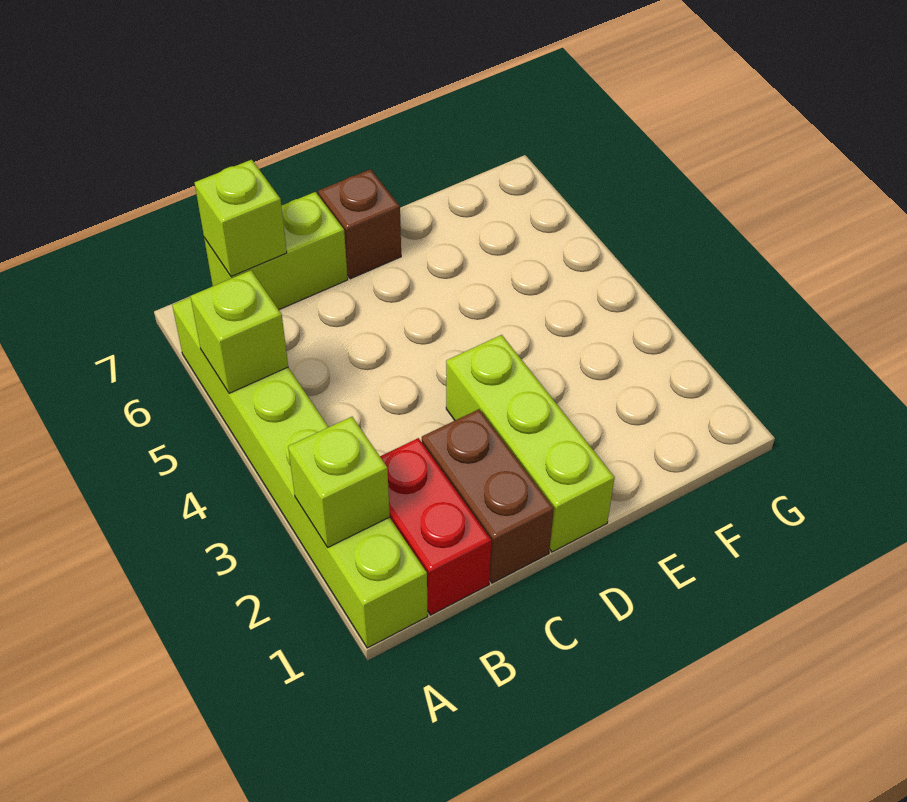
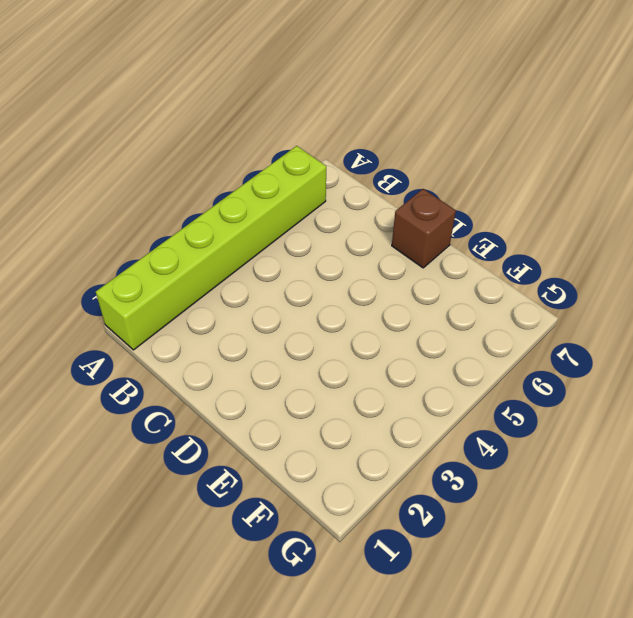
none -> red 1x2 brick [380,438,491,615]
none -> lime 1x2 brick [204,192,348,310]

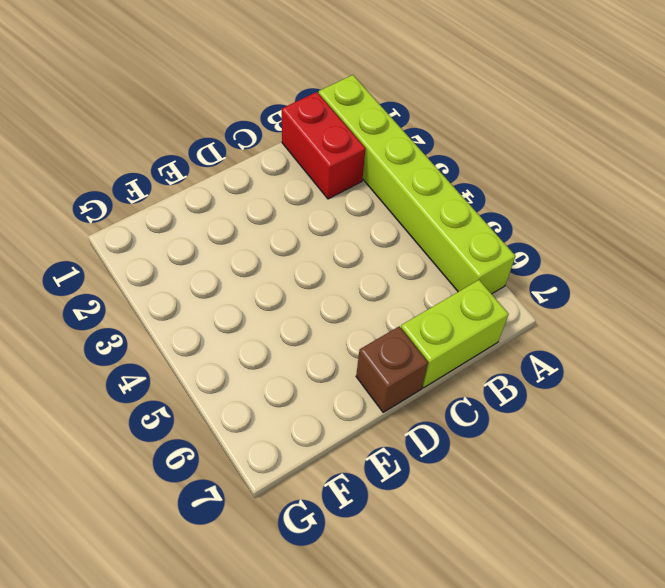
none -> brown 1x2 brick [422,409,554,583]
none -> lime 1x3 brick [446,335,615,552]

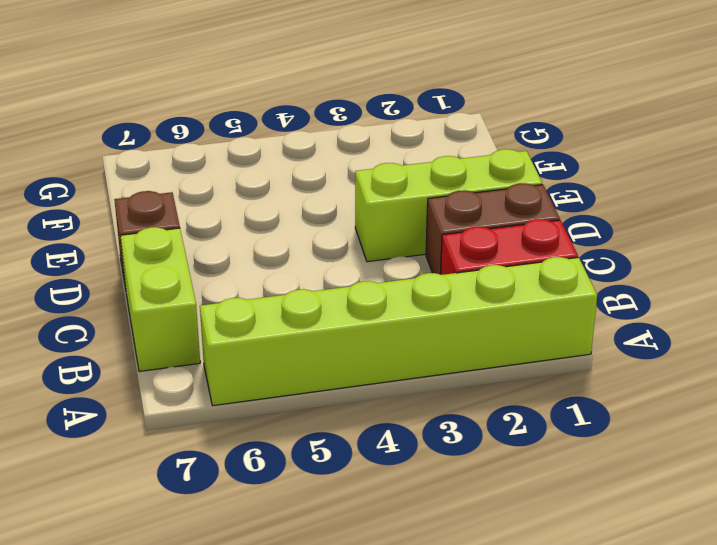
none -> lime 1x1 brick [288,417,390,547]
none -> lime 1x1 brick [190,270,288,393]

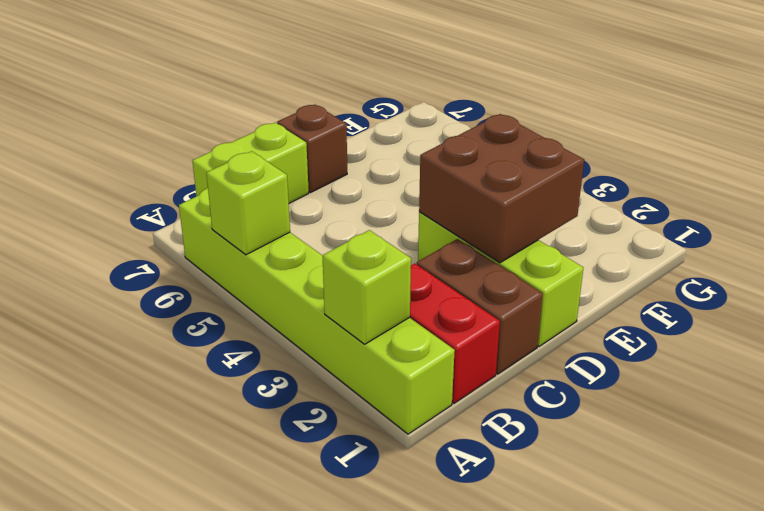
brown 2x2 brick [419,114,584,263] -> none
none -> lime 1x1 brick [195,160,287,276]

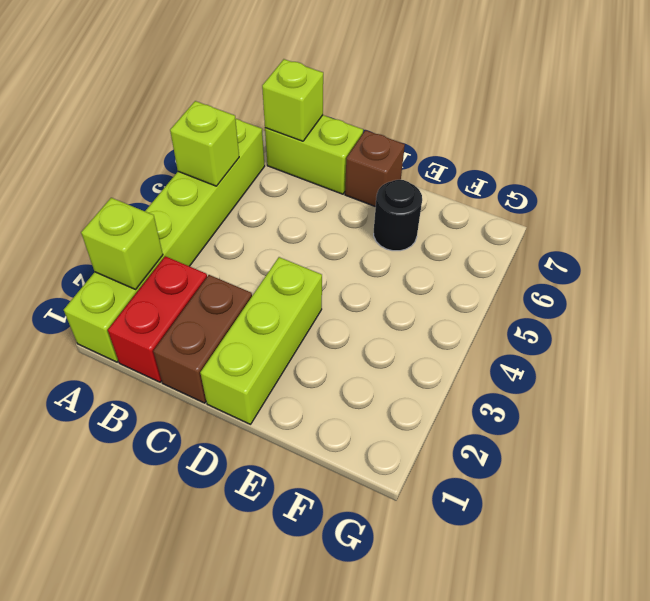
black 1x1 round brick [374,180,422,251] -> none

